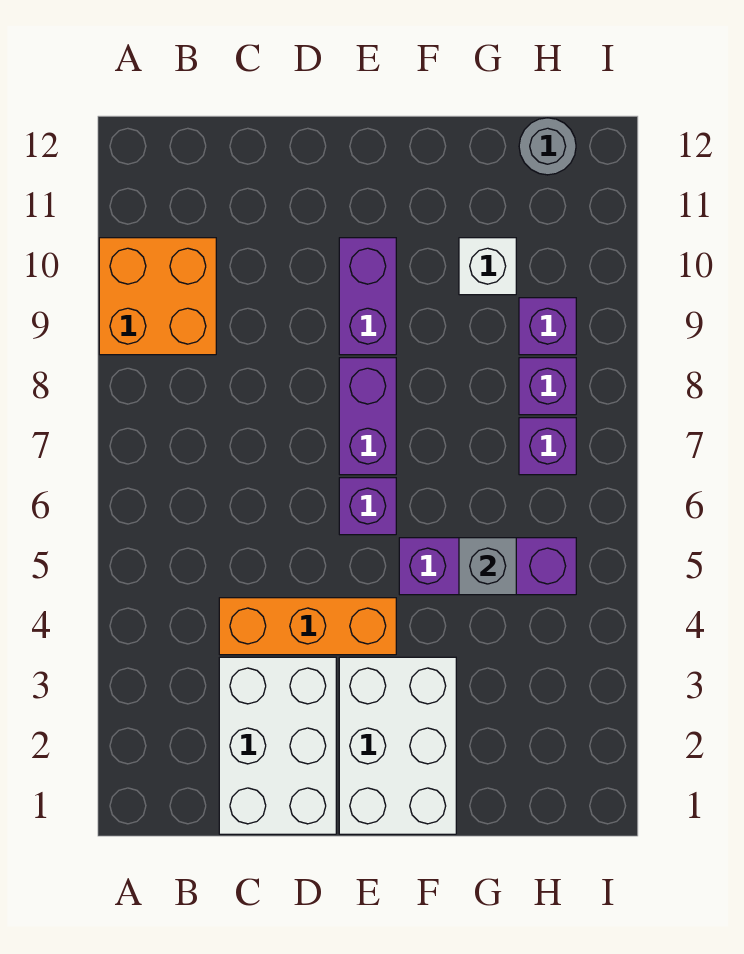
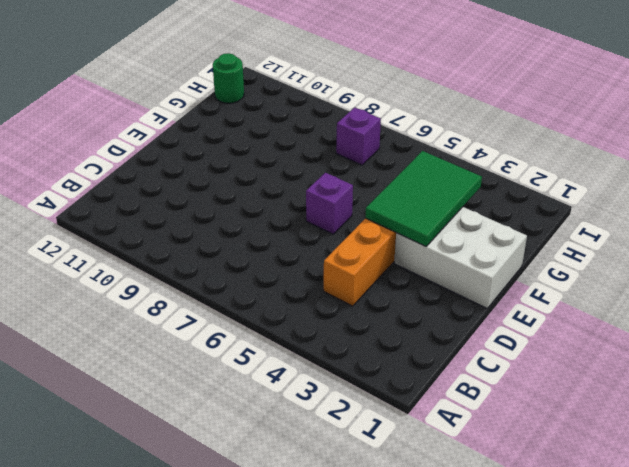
green 2x3 tile [365,151,482,247] -> none
green 1x1 round brick [213,53,244,103] -> grey 1x1 round brick [519,118,576,175]
none -> orange 2x2 brick [99,238,216,355]
none -> white 2x3 brick [219,657,336,834]
none -> purple 1x2 brick [339,358,396,475]

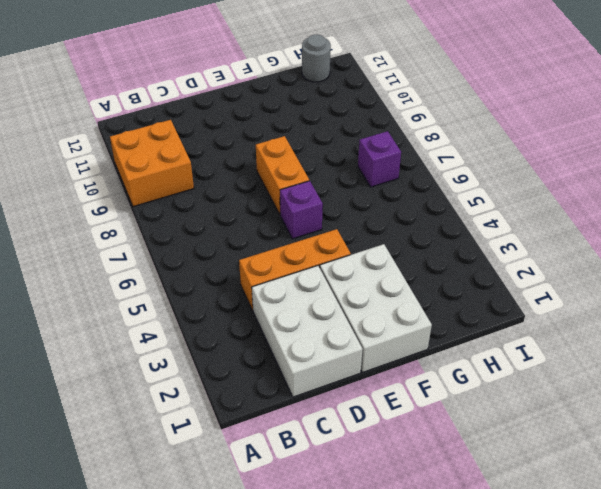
orange 1x2 brick [256,136,309,214] -> purple 1x2 brick [339,358,396,475]
none -> purple 1x2 brick [339,238,396,355]
none -> purple 1x3 brick [399,538,576,595]
none -> white 1x1 brick [459,238,516,295]

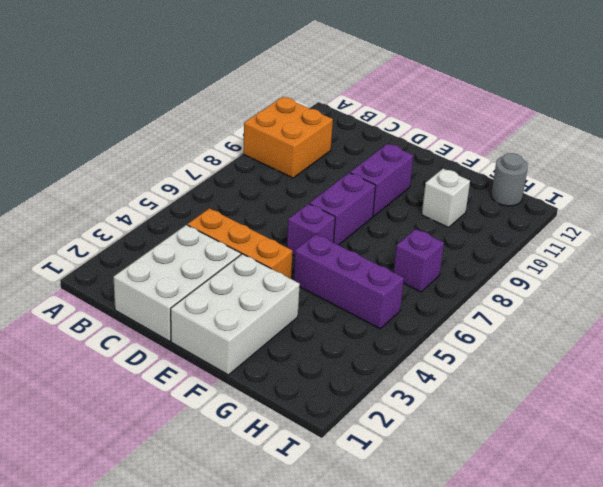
none -> purple 1x1 brick [519,358,576,415]
none -> purple 1x1 brick [519,298,576,355]
none -> grey 1x1 brick [459,538,516,595]

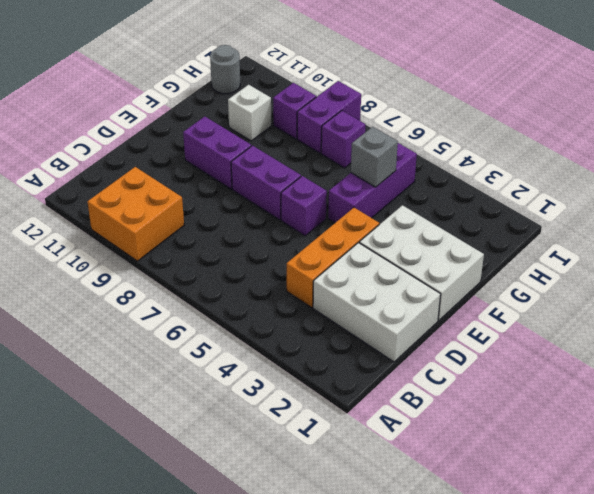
purple 1x2 brick [297,81,361,153] -> purple 1x1 brick [519,358,576,415]

